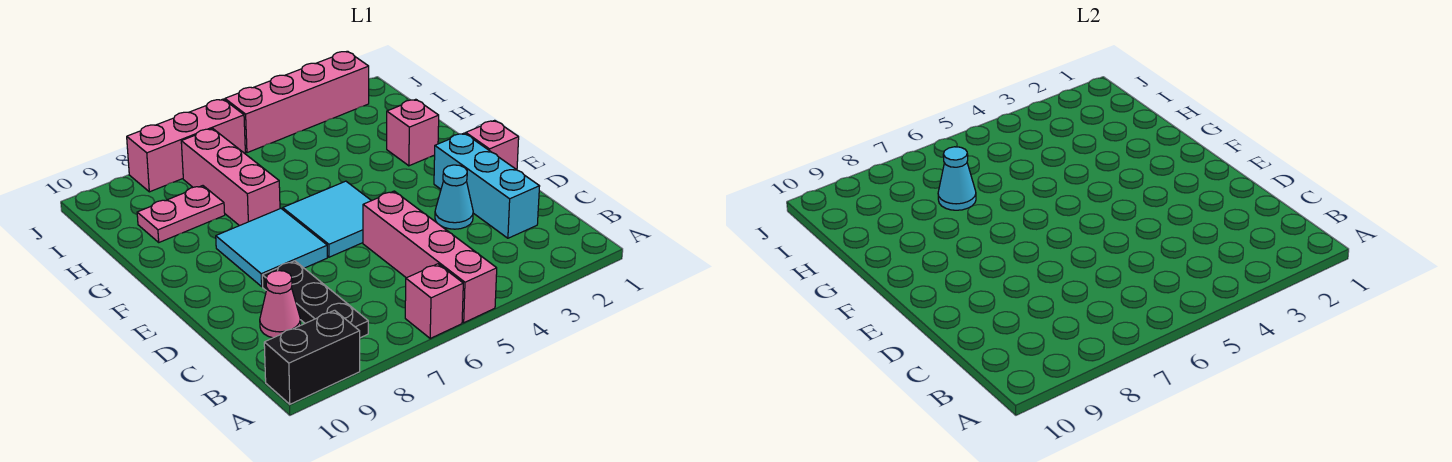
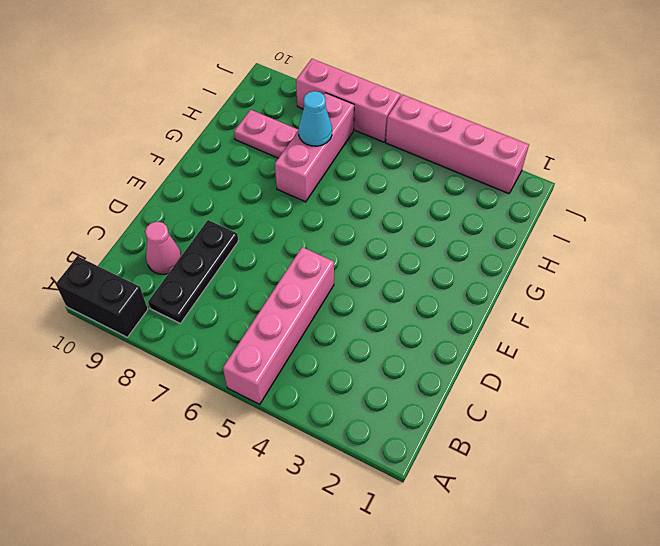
none -> pink 1x1 brick [405,264,463,338]
none -> cyan 1x3 brick [434,133,540,238]
none -> cyan 1x1 cone [435,165,473,229]

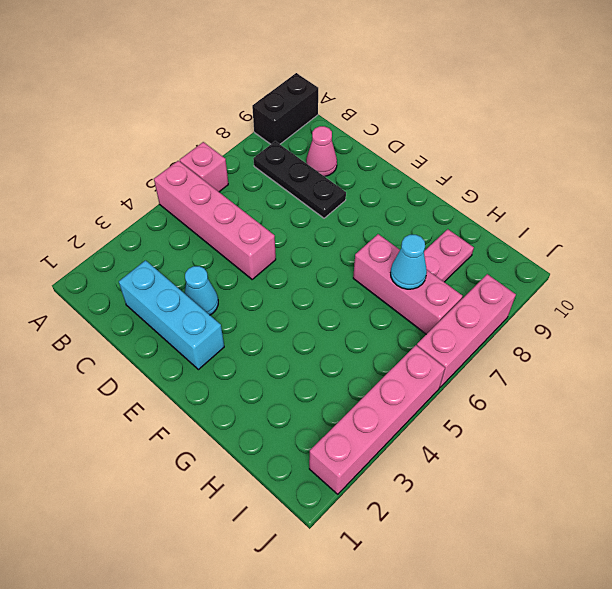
none -> pink 1x1 brick [466,120,519,170]
none -> cyan 2x2 tile [283,181,371,257]
none -> cyan 2x2 tile [216,209,327,286]

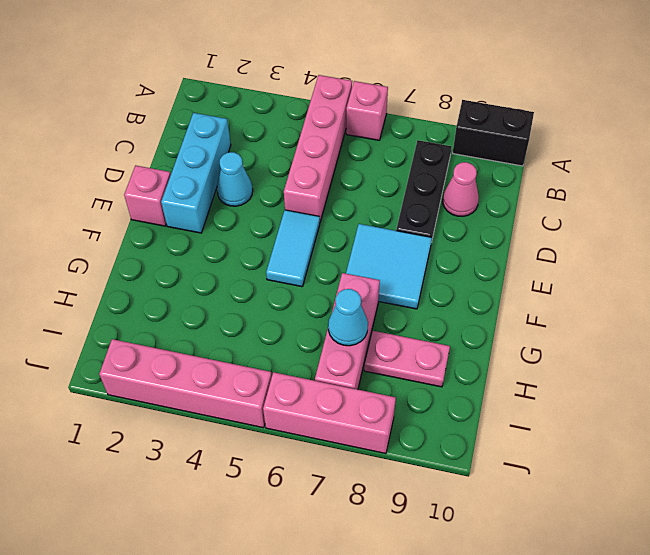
cyan 1x2 tile [266,210,320,287] -> cyan 2x2 tile [283,181,371,257]
none -> pink 1x1 brick [387,99,439,166]

